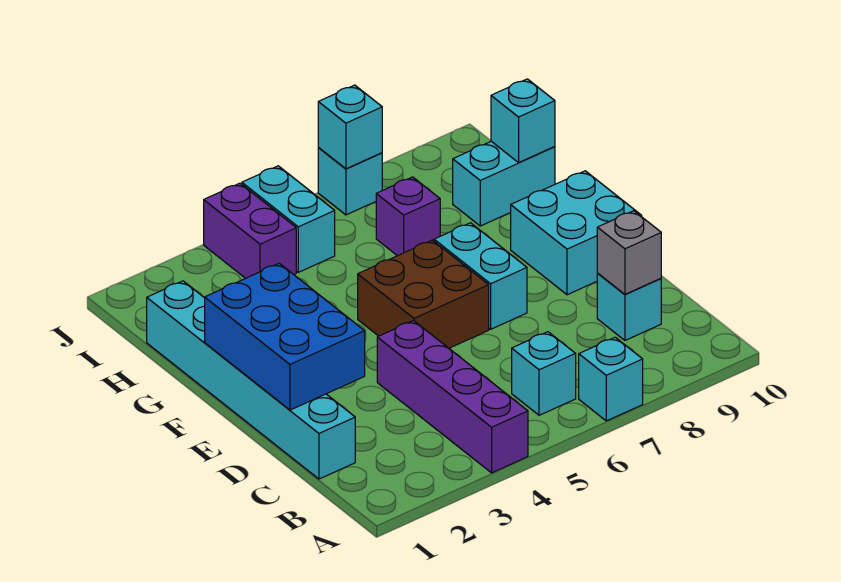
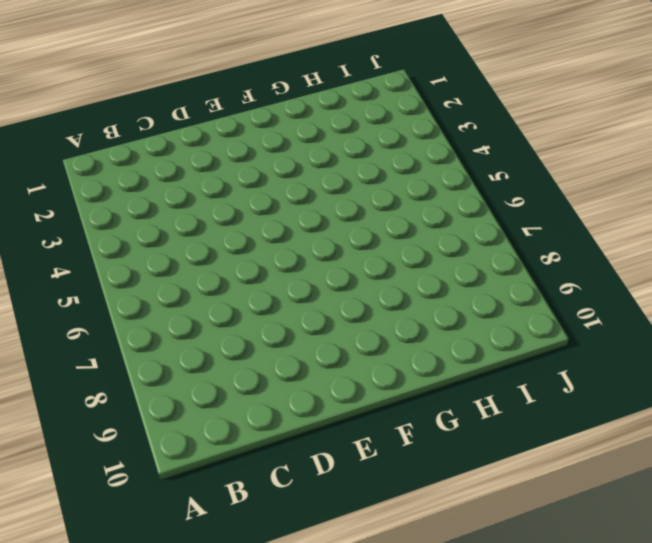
none -> purple 1x4 brick [377,321,528,473]
none -> cyan 1x1 brick [579,337,643,421]
none -> cyan 1x1 brick [512,332,576,415]

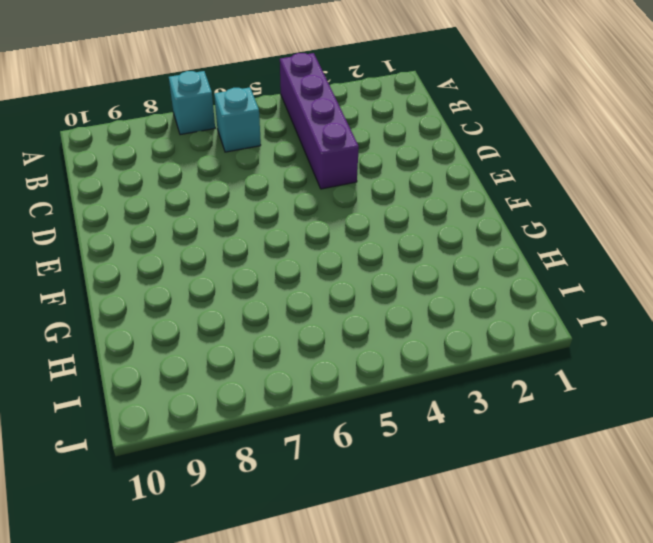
none -> cyan 1x6 brick [147,281,355,479]
none -> cyan 1x1 brick [597,274,661,340]
none -> brown 2x2 brick [358,240,489,348]

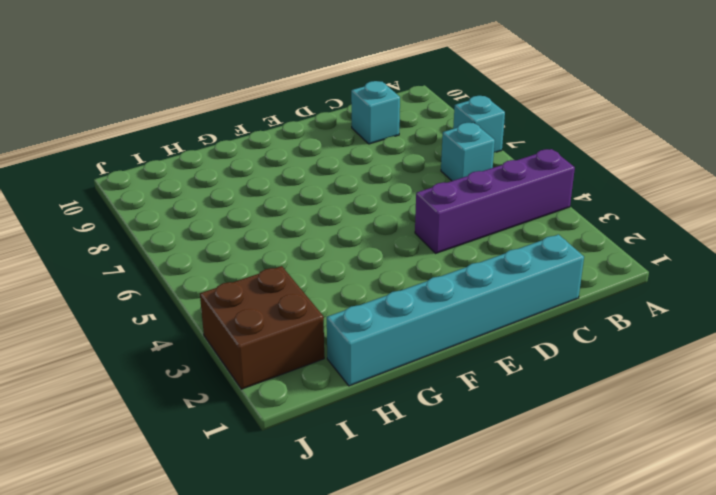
brown 2x2 brick [200,266,324,389] -> brown 2x2 brick moved to [358,240,489,348]
none -> cyan 1x2 brick [434,223,527,329]
none -> cyan 2x2 brick [511,171,642,295]
none -> purple 1x1 brick [376,177,440,256]

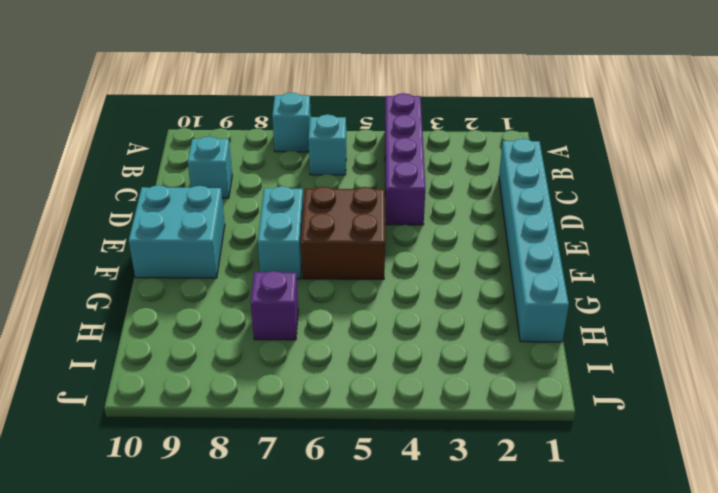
none -> cyan 1x2 brick [453,141,555,226]
none -> purple 1x2 brick [204,183,296,278]
none -> cyan 1x2 brick [242,166,335,272]

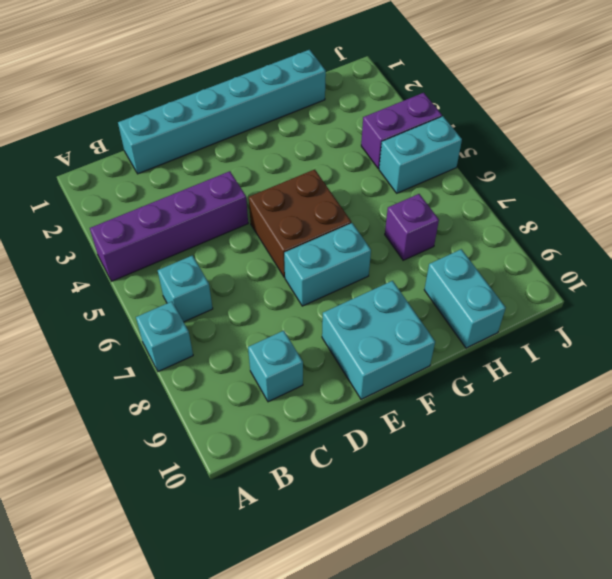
none -> cyan 1x1 brick [318,148,382,215]
none -> grey 1x1 brick [597,211,661,294]
none -> blue 2x3 brick [205,263,365,410]

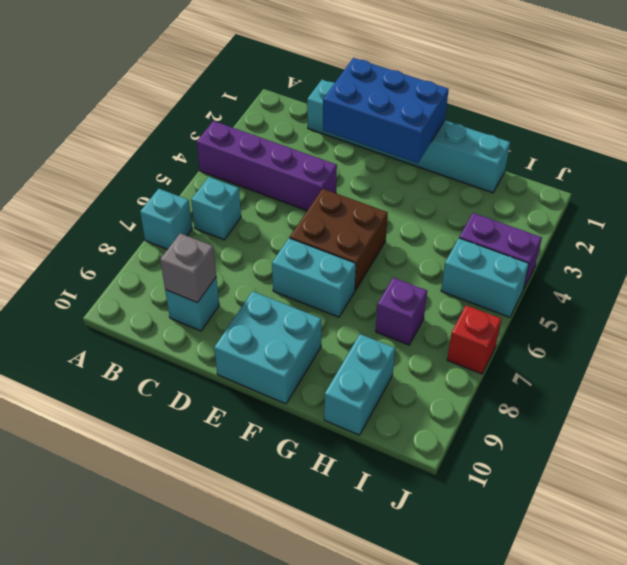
red 1x1 brick [447,305,501,374] -> cyan 1x1 brick [318,148,382,215]
none -> cyan 1x1 brick [491,79,555,163]
none -> cyan 1x1 brick [318,85,382,169]

